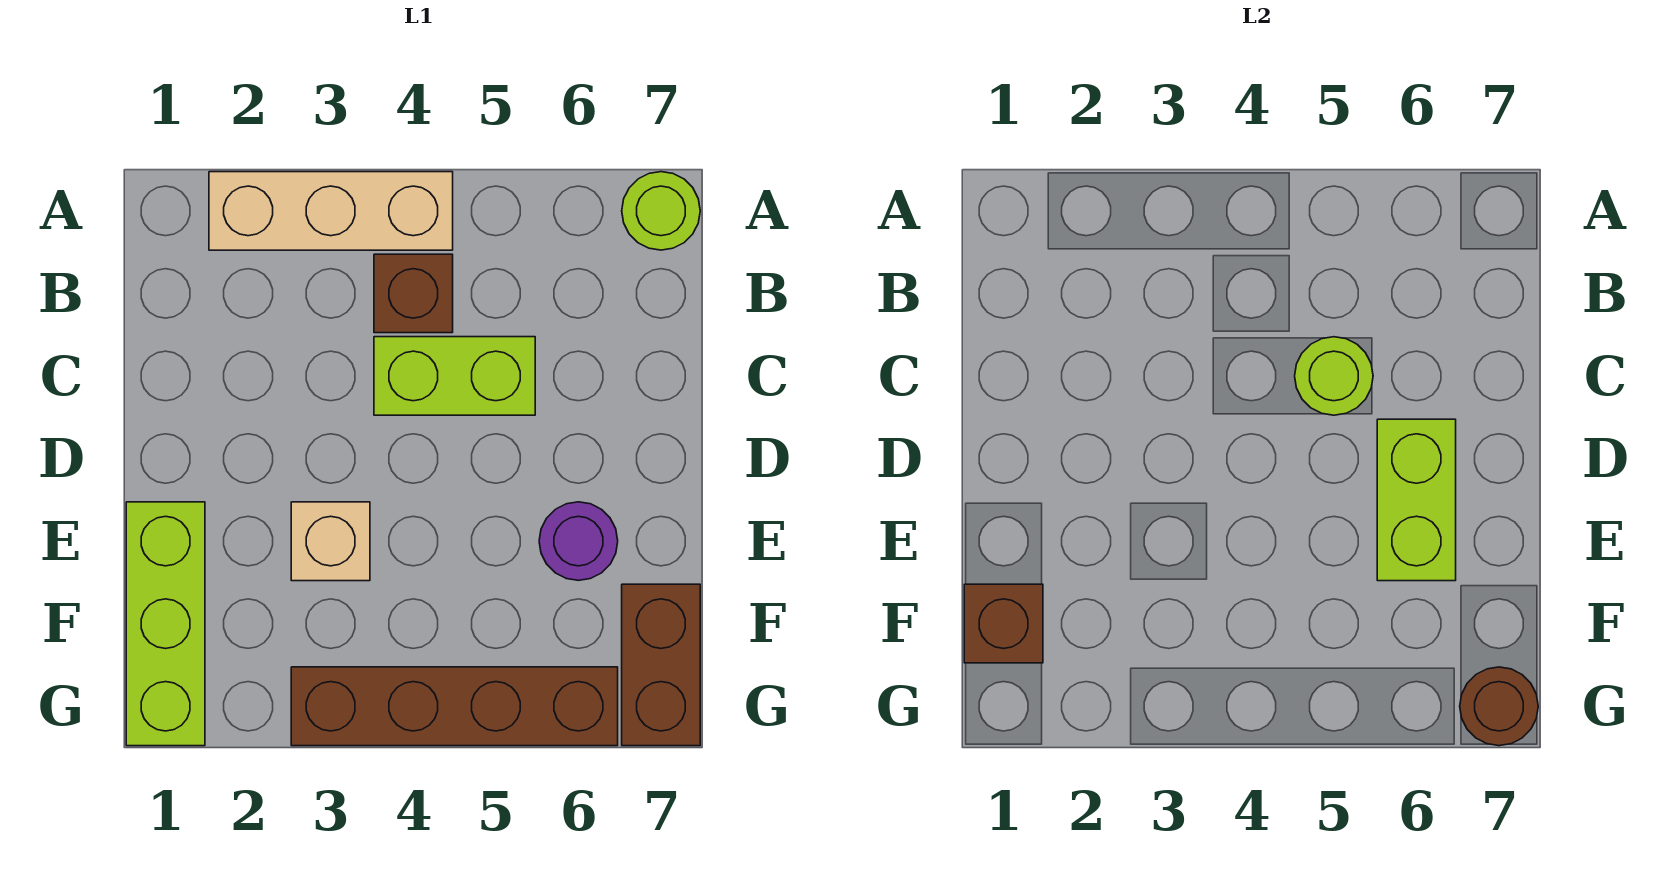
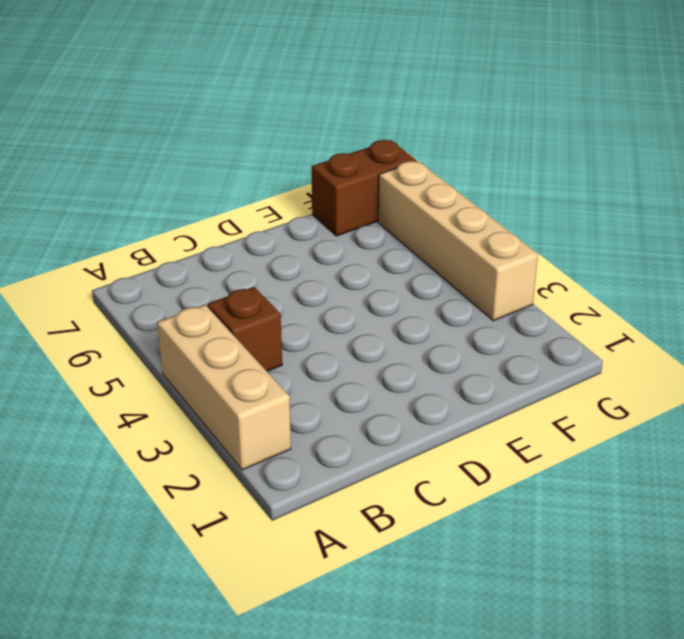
tan 1x4 brick [378,161,538,321] -> brown 1x4 brick [291,667,618,746]
none -> lime 1x1 round brick [622,172,700,250]
none -> lime 1x2 brick [374,337,535,415]
none -> lime 1x3 brick [126,502,205,746]

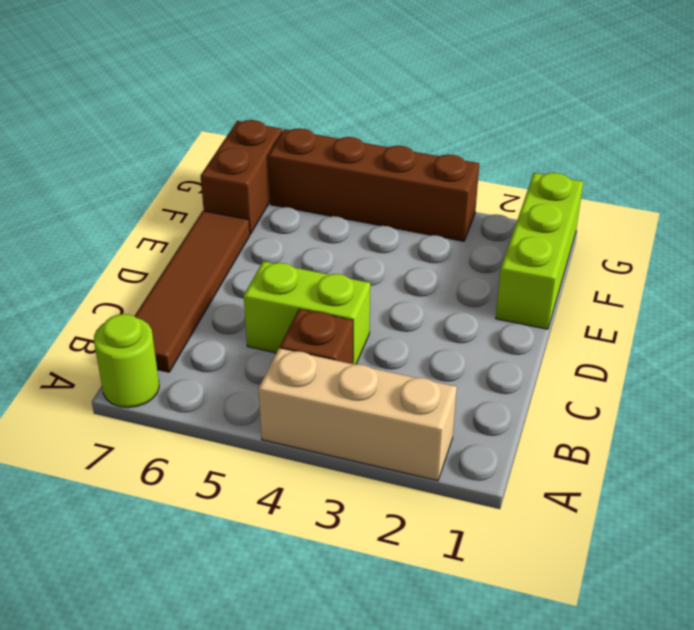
brown 1x4 tile [135,211,250,372] -> none
none -> tan 1x1 brick [291,502,370,581]
none -> purple 1x1 round brick [539,502,618,580]
none -> lime 1x1 round brick [1295,337,1373,415]

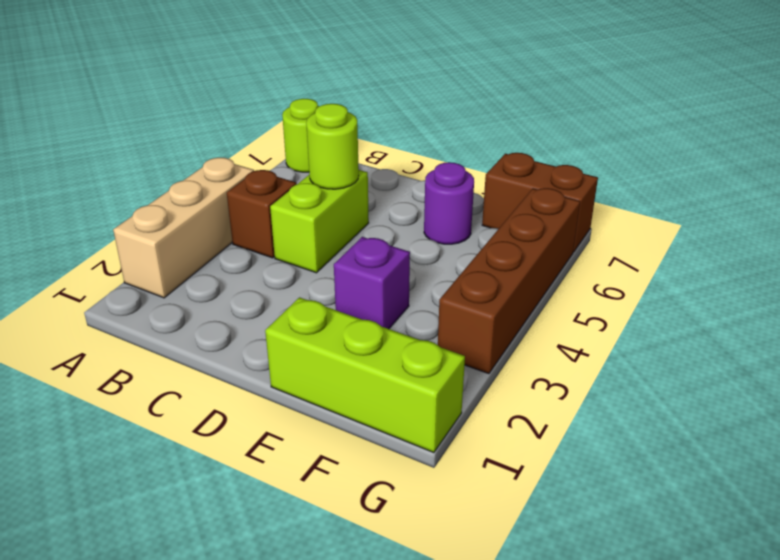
purple 1x1 brick [334,237,410,329] -> tan 1x1 brick [291,502,370,581]
none -> lime 1x2 brick [1377,419,1456,581]
none -> brown 1x1 brick [964,584,1043,663]
none -> brown 1x1 round brick [1460,667,1538,746]

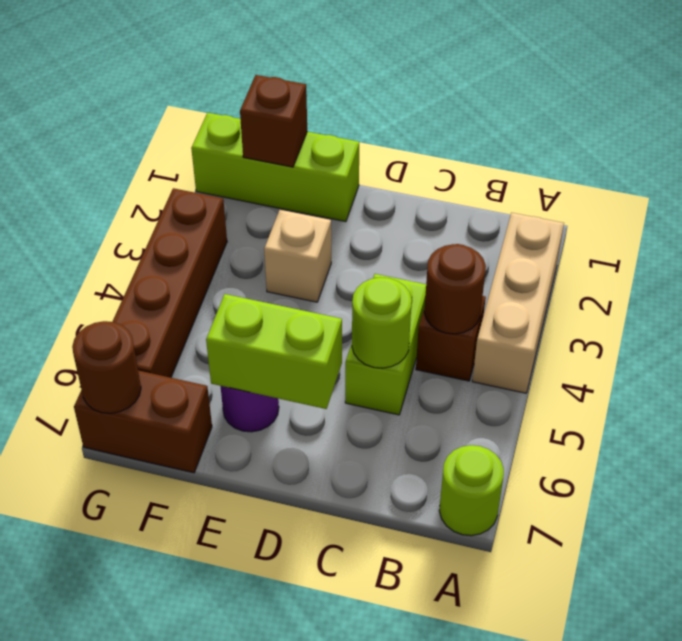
brown 1x1 round brick [424,244,486,334] -> none

